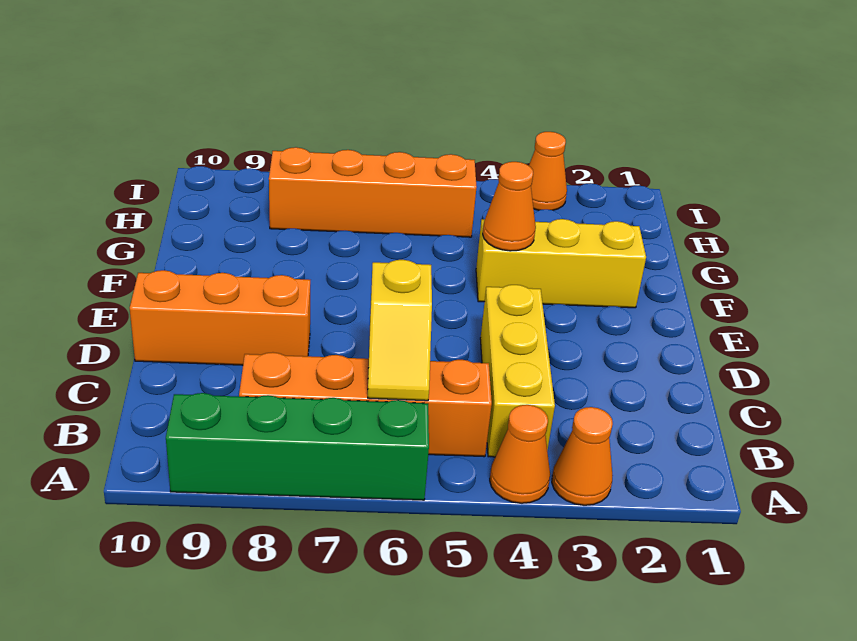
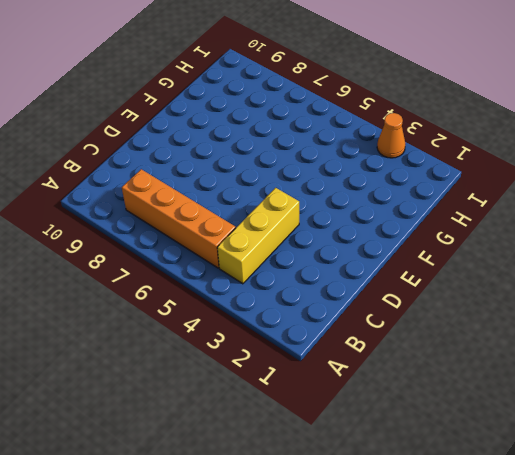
none -> orange 1x1 cone [552,407,613,505]
none -> orange 1x1 cone [490,405,550,503]

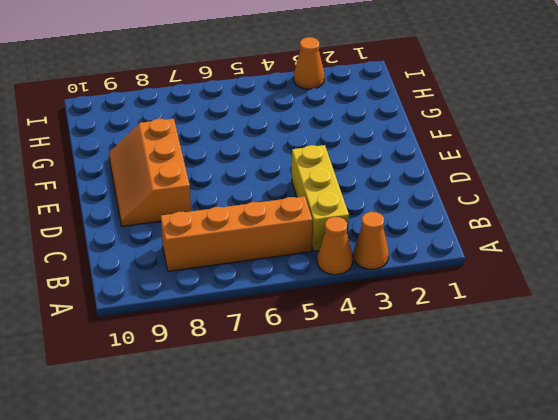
orange 2x3 slope [109,119,191,227] -> orange 1x3 brick [130,270,310,365]
none -> green 1x4 brick [166,393,429,500]
none -> yellow 1x3 brick [476,219,646,308]

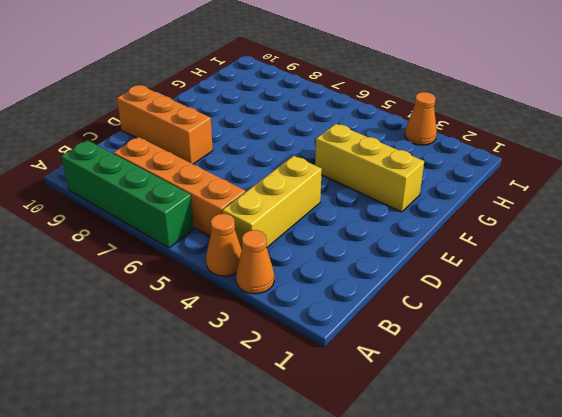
none -> orange 1x4 brick [269,147,477,237]
none -> yellow 1x2 slope [368,260,432,401]

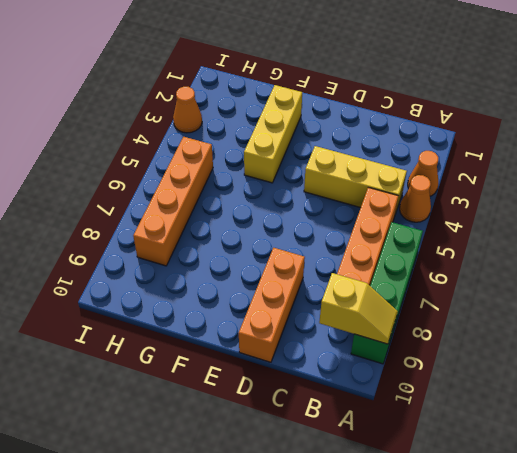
yellow 1x2 slope [319,273,398,344] -> yellow 1x2 slope moved to [368,260,432,401]
none -> orange 1x1 cone [483,162,536,251]

